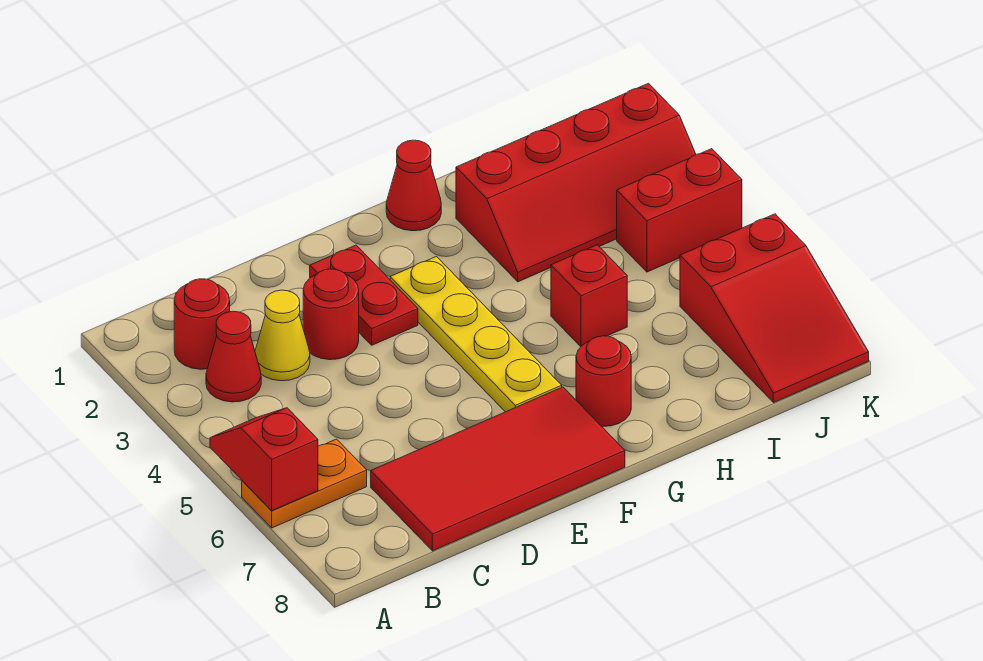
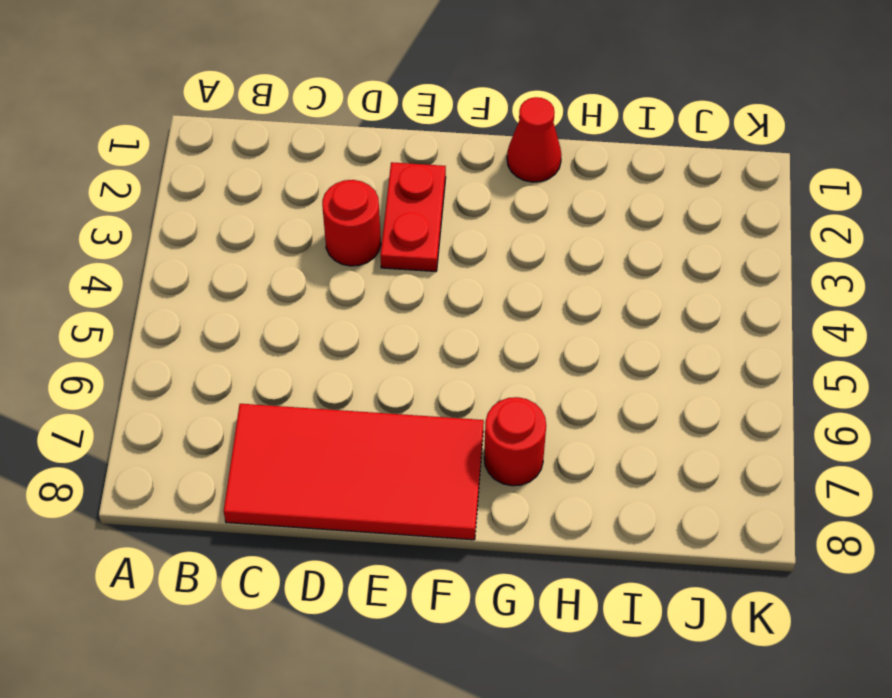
none -> orange 1x2 plate [242,439,367,528]
none -> red 1x1 round brick [174,279,230,369]
none -> red 1x1 cone [206,311,261,402]

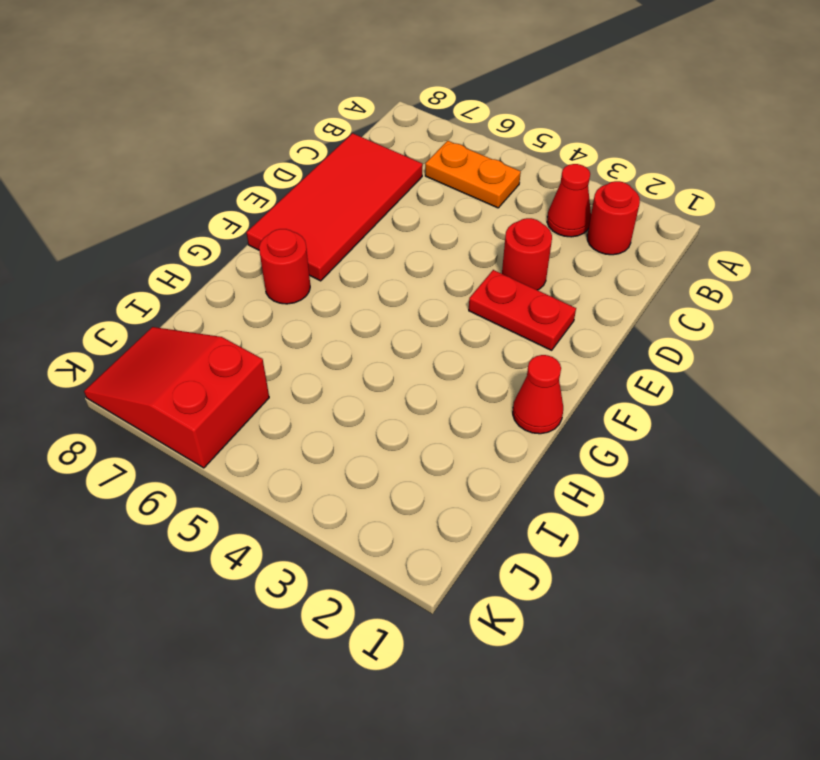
orange 1x2 plate [425,141,521,208] -> orange 1x2 plate turned to [242,439,367,528]
none -> yellow 1x1 cone [255,290,310,381]
none -> yellow 1x4 plate [390,257,562,412]
none -> red 2x4 slope [456,83,696,282]

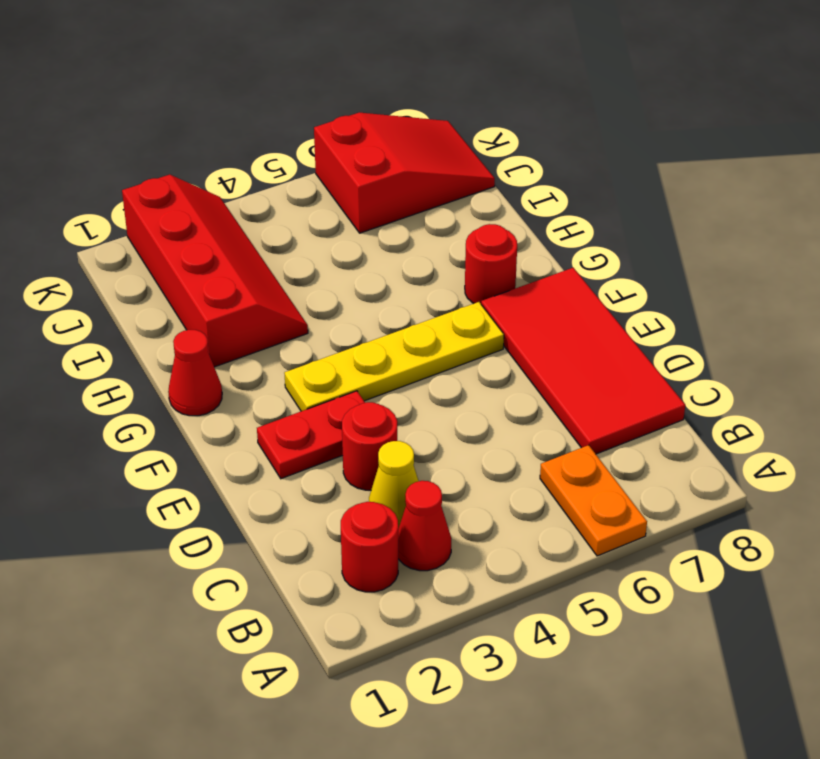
none -> red 1x1 brick [551,245,627,347]
none -> red 1x2 brick [617,149,742,272]
none -> red 1x2 slope [210,408,318,511]

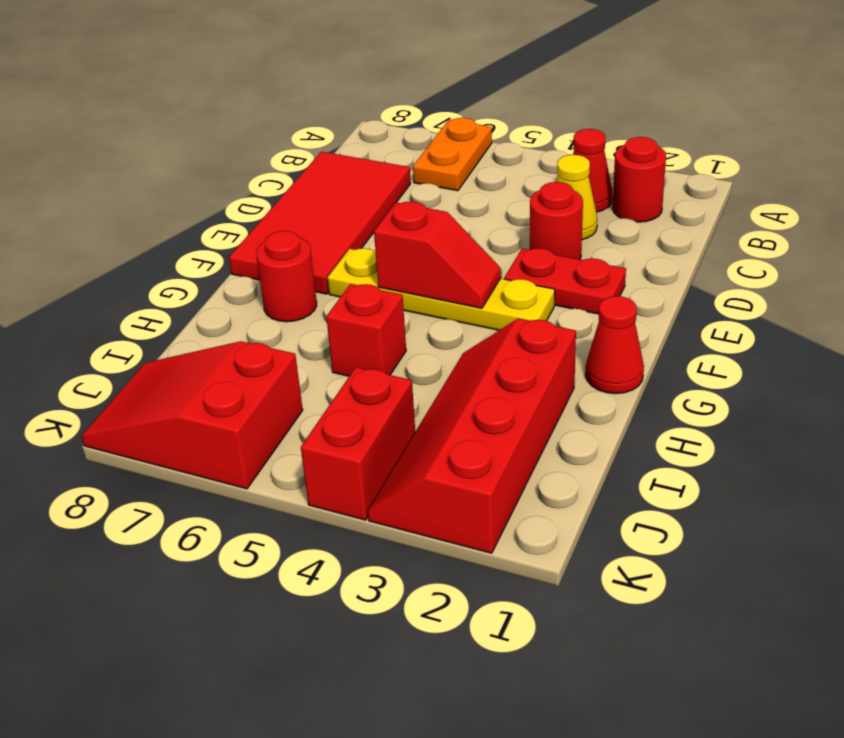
red 1x2 slope [374,201,501,308] -> red 1x2 slope moved to [210,408,318,511]

